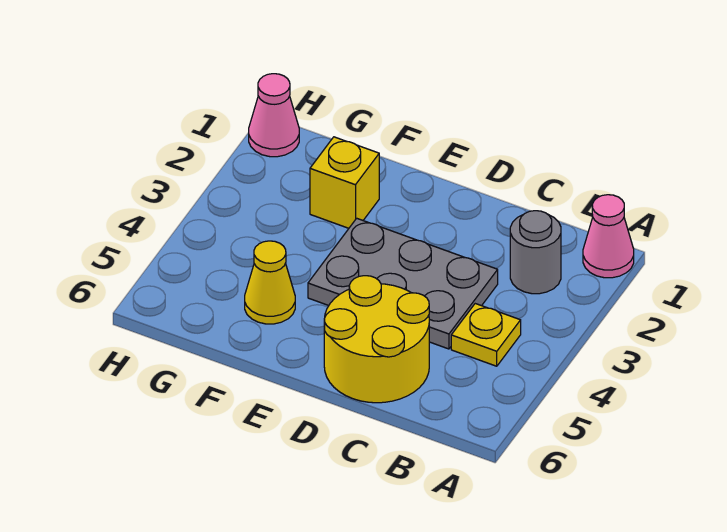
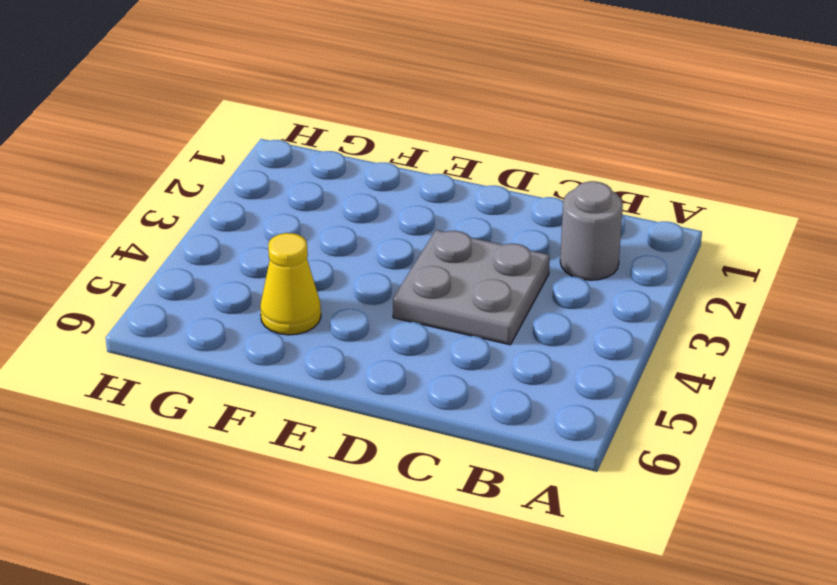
grey 2x2 plate [393,230,550,345] -> grey 2x3 plate [308,218,498,349]
none -> pink 1x1 cone [583,195,634,278]
none -> yellow 1x1 plate [451,304,521,366]

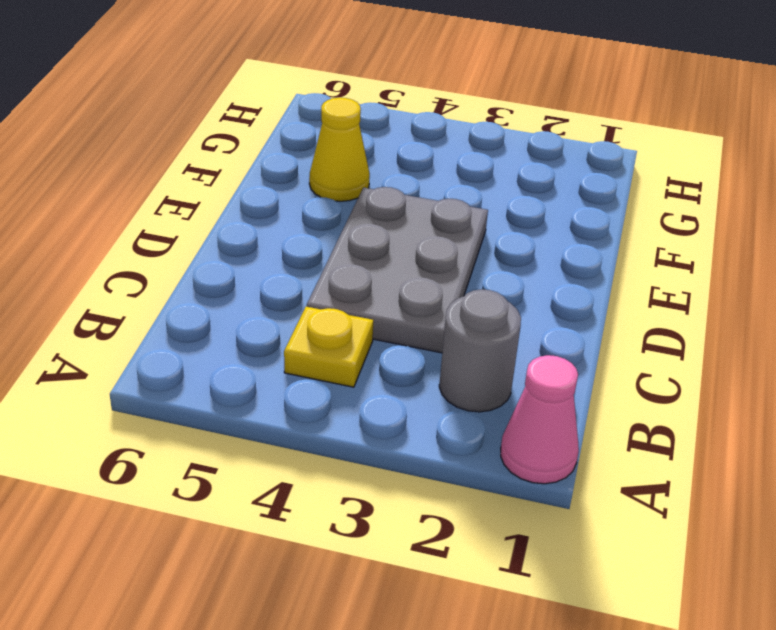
none -> yellow 2x2 round brick [324,276,429,403]
none -> yellow 1x1 brick [310,137,379,228]

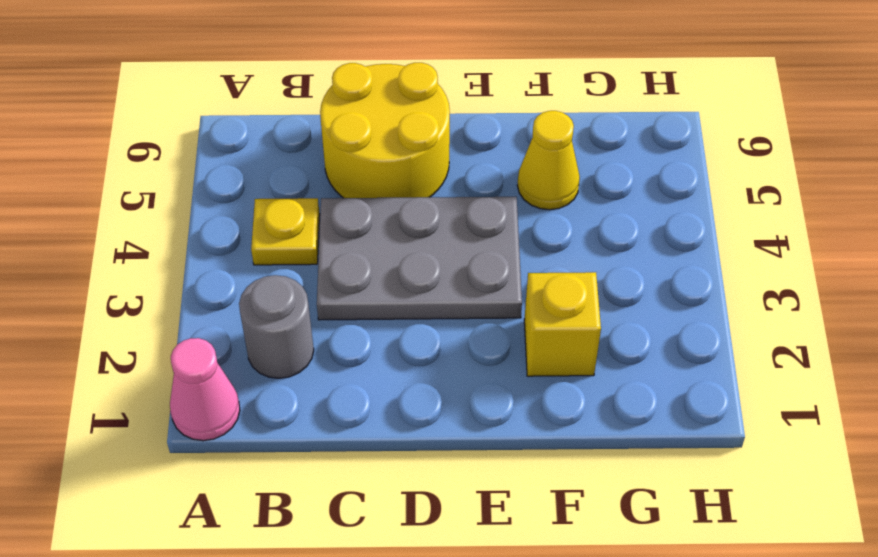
none -> pink 1x1 cone [249,74,299,157]

